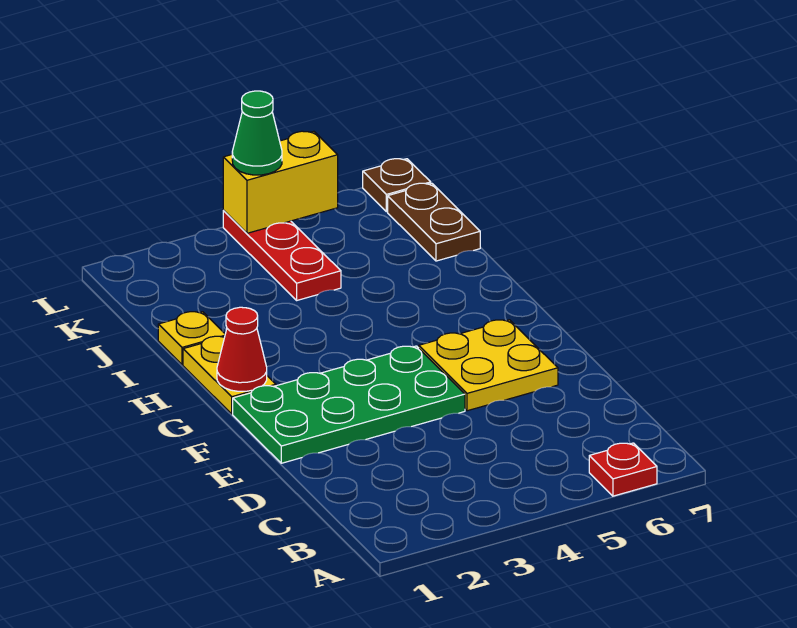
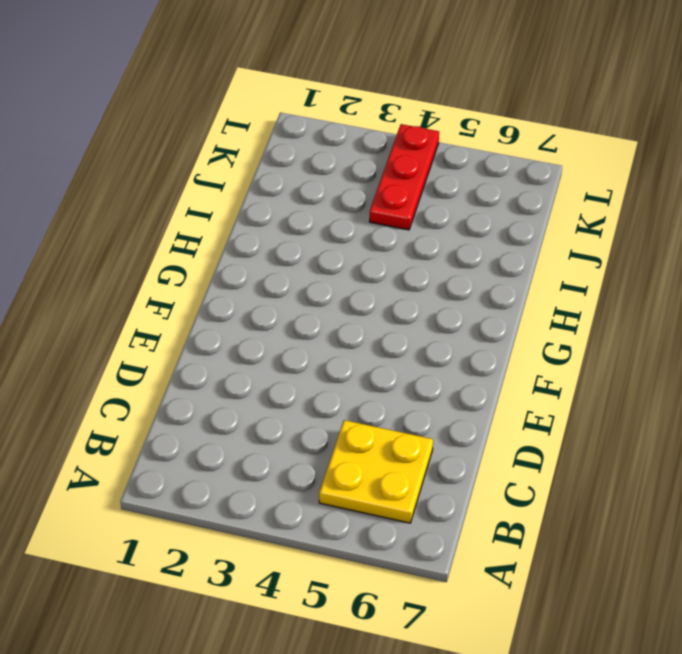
yellow 2x2 plate [319,420,433,523] -> yellow 2x2 plate moved to [419,320,558,411]
none -> red 1x1 plate [589,443,657,496]
none -> green 2x4 plate [233,346,465,463]

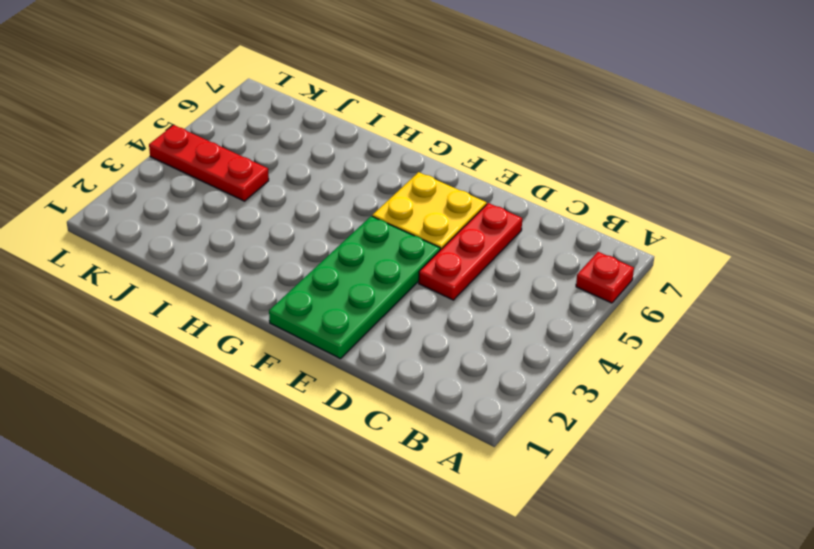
red 1x3 plate [419,203,522,300] -> none
none -> yellow 1x2 plate [183,336,276,414]
none -> yellow 1x1 plate [158,312,225,365]

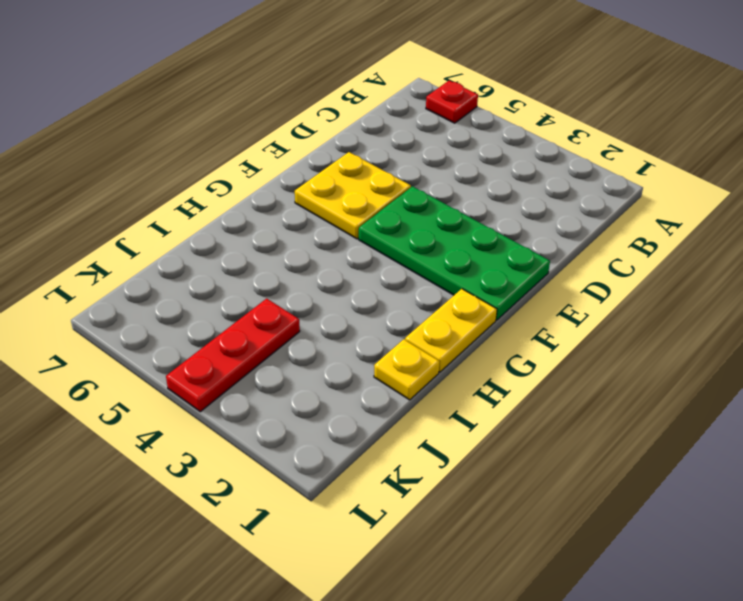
none -> brown 1x2 plate [388,183,480,261]
none -> brown 1x1 plate [363,159,431,212]

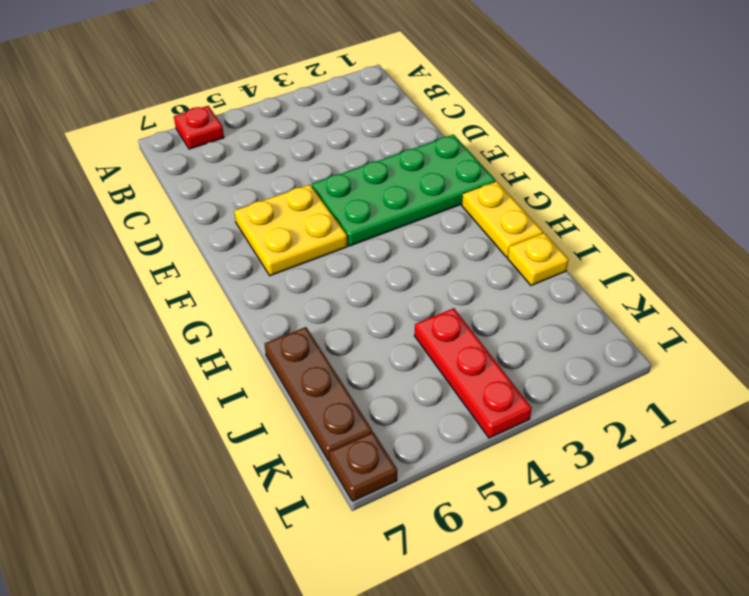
brown 1x3 plate [265,327,372,461] -> brown 1x2 plate [388,183,480,261]
none -> red 1x1 cone [217,307,267,391]
none -> yellow 1x2 brick [223,131,338,233]

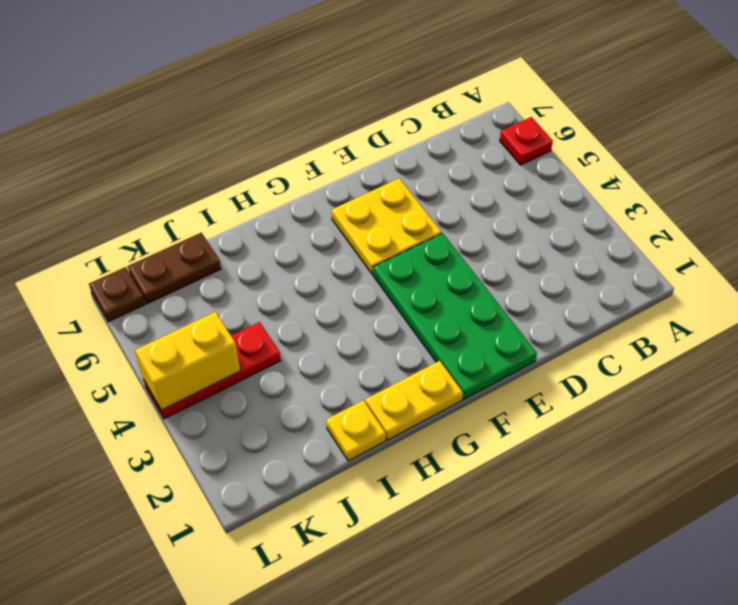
yellow 1x2 brick [135,312,240,410] -> yellow 1x2 brick turned to [223,131,338,233]
none -> red 1x1 cone [217,307,267,391]
none -> green 1x1 cone [232,91,282,175]

